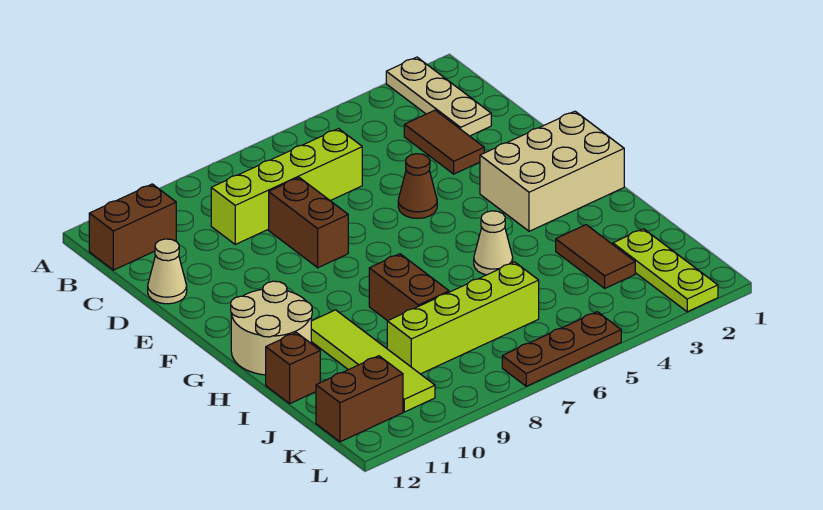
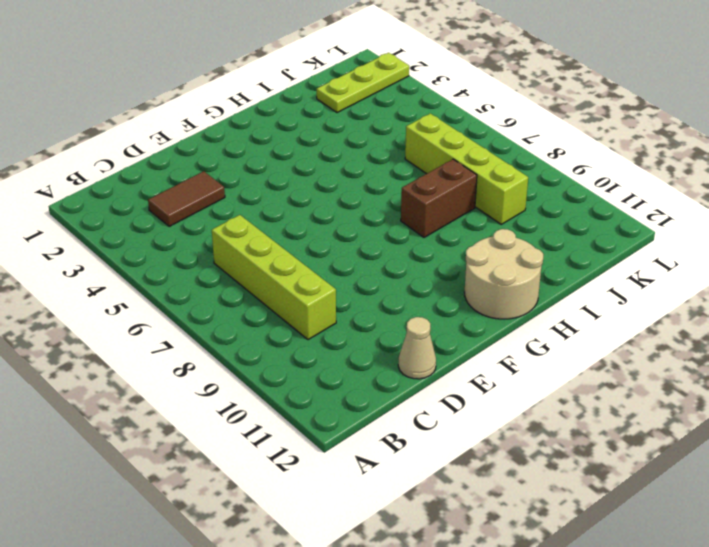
none -> tan 1x3 plate [386,57,491,136]
none -> brown 1x2 brick [89,184,176,270]
none -> brown 1x2 brick [269,178,348,268]

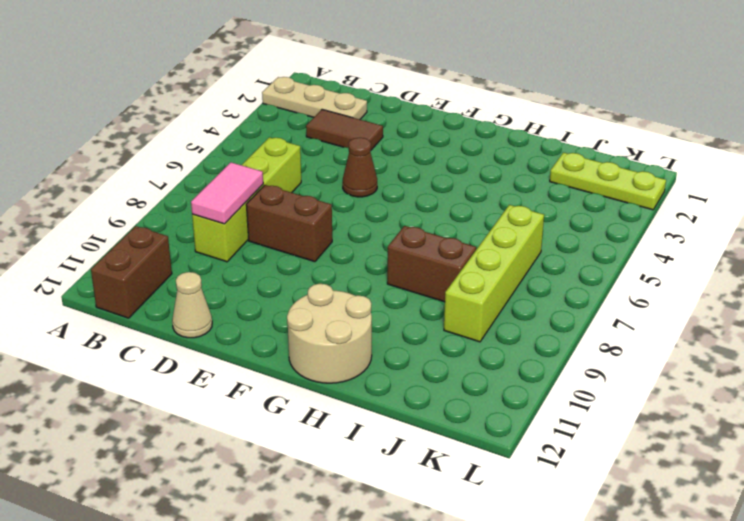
pink 1x2 tile [191,162,263,224] -> none
none -> tan 2x3 brick [480,111,624,231]
none -> tan 1x1 cone [474,211,513,275]
none -> lime 1x4 tile [311,310,435,412]

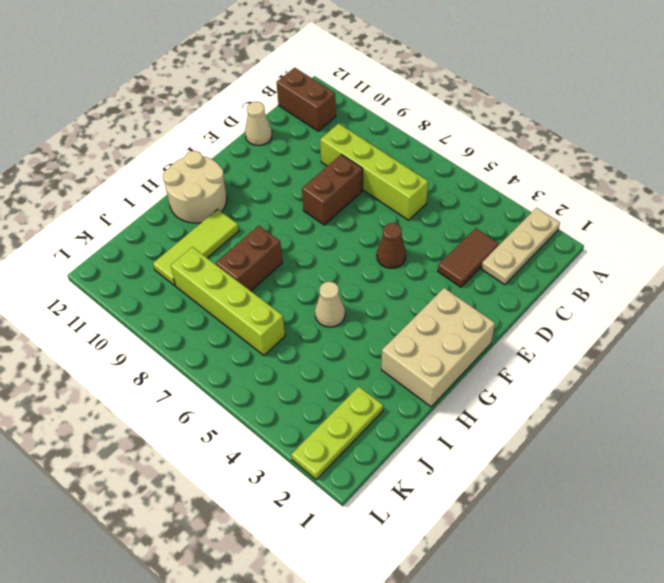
tan 2x3 brick [381,288,495,407] -> tan 2x3 brick turned to [480,111,624,231]
lime 1x3 tile [153,209,239,286] -> lime 1x4 tile [311,310,435,412]
none -> brown 1x2 tile [556,225,635,288]
none -> brown 1x1 brick [266,332,320,403]
none -> brown 1x2 brick [316,356,403,442]

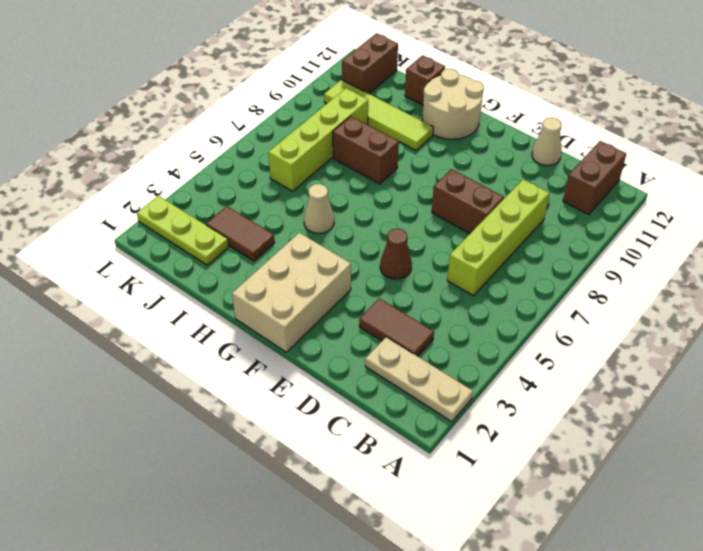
none -> brown 1x3 plate [502,312,621,386]

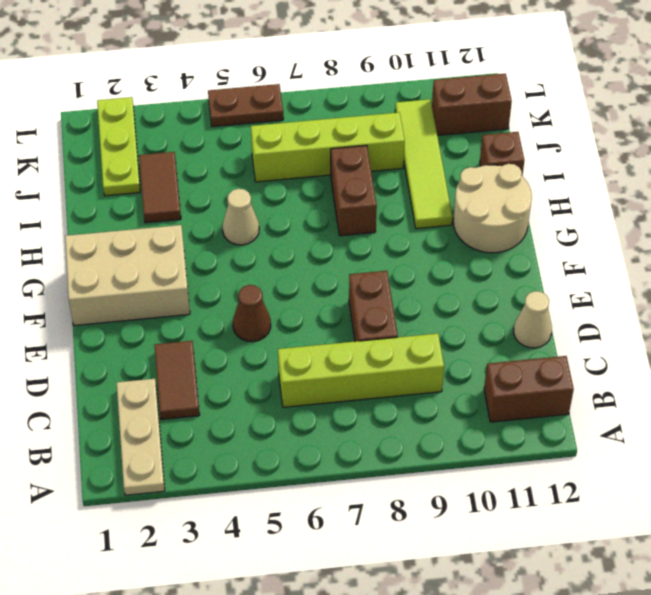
brown 1x2 plate [208,84,283,127] -> brown 1x3 plate [502,312,621,386]

